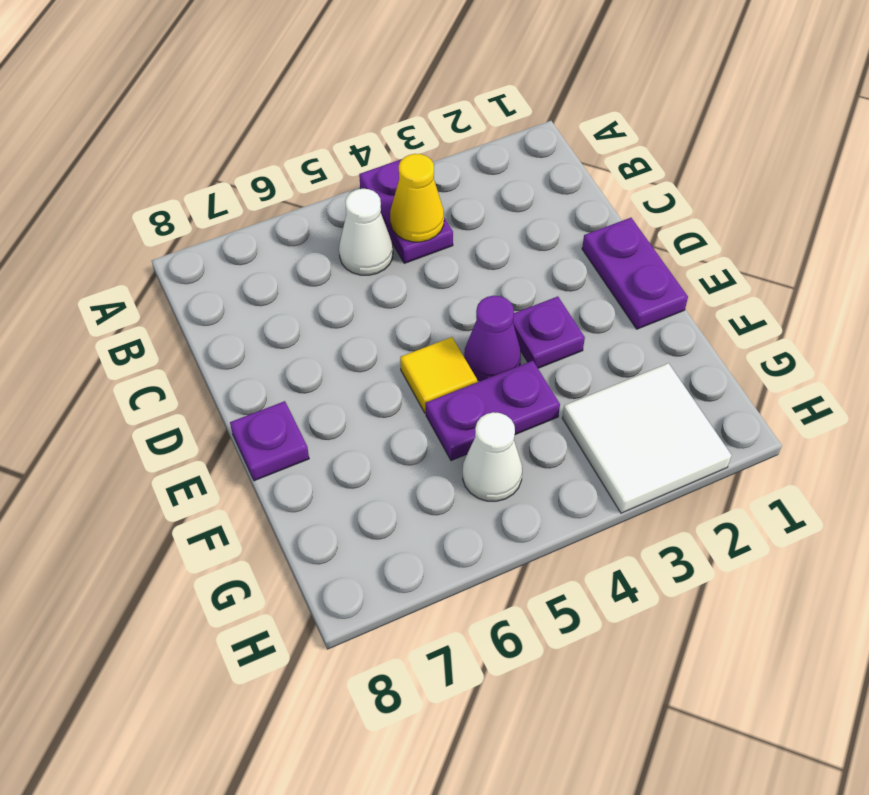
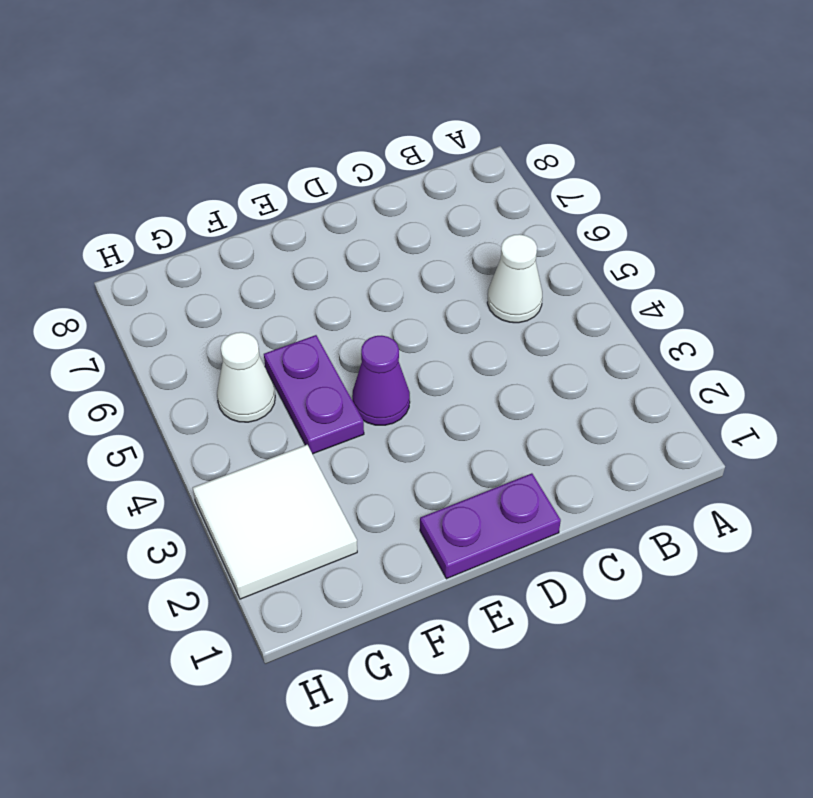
none -> purple 1x2 plate [359,159,453,263]
none -> purple 1x1 plate [513,296,585,368]

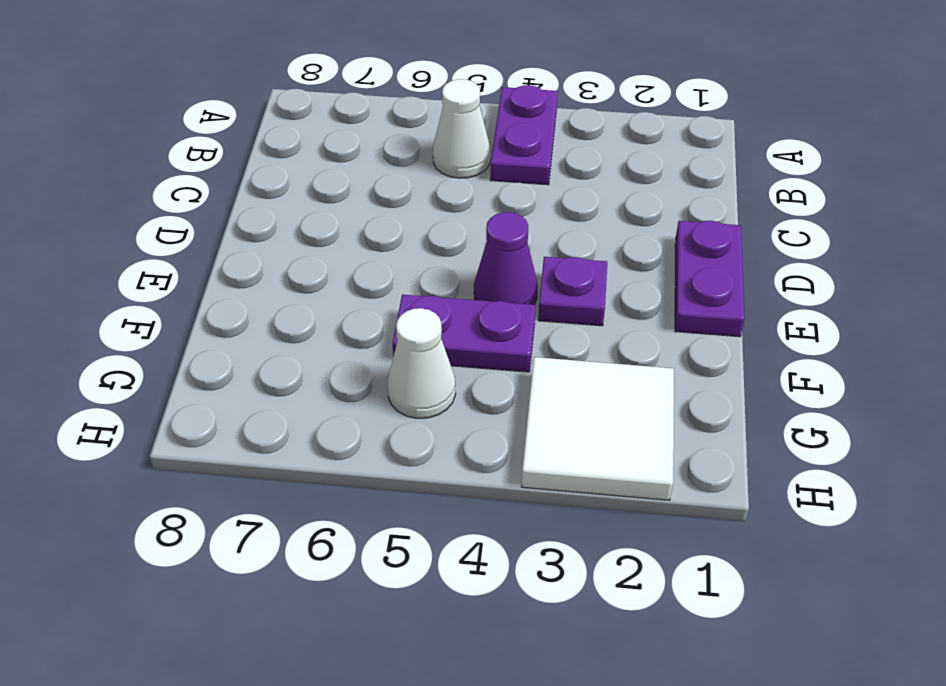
none -> yellow 1x1 tile [400,337,477,413]
none -> purple 1x1 plate [230,401,309,481]

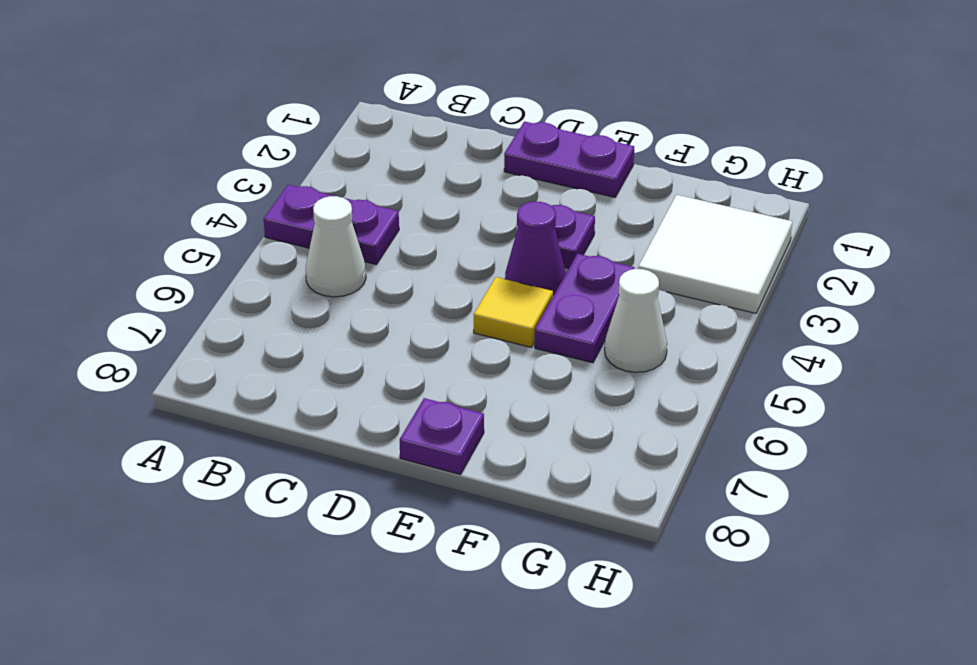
none -> yellow 1x1 cone [390,154,444,242]

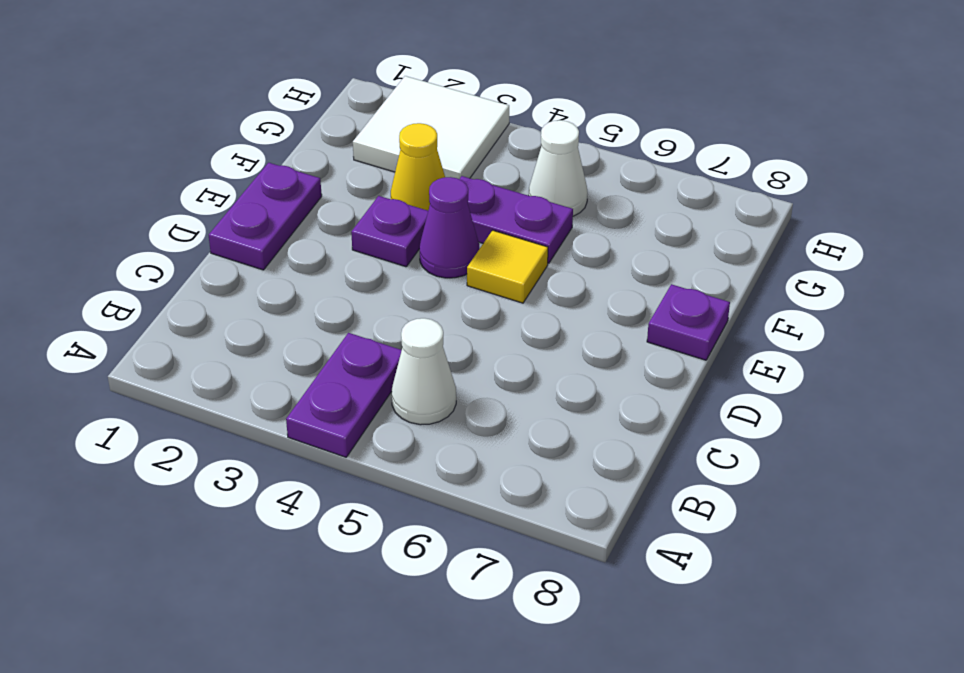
yellow 1x1 cone [391,123,445,211] -> yellow 1x1 cone moved to [390,154,444,242]

